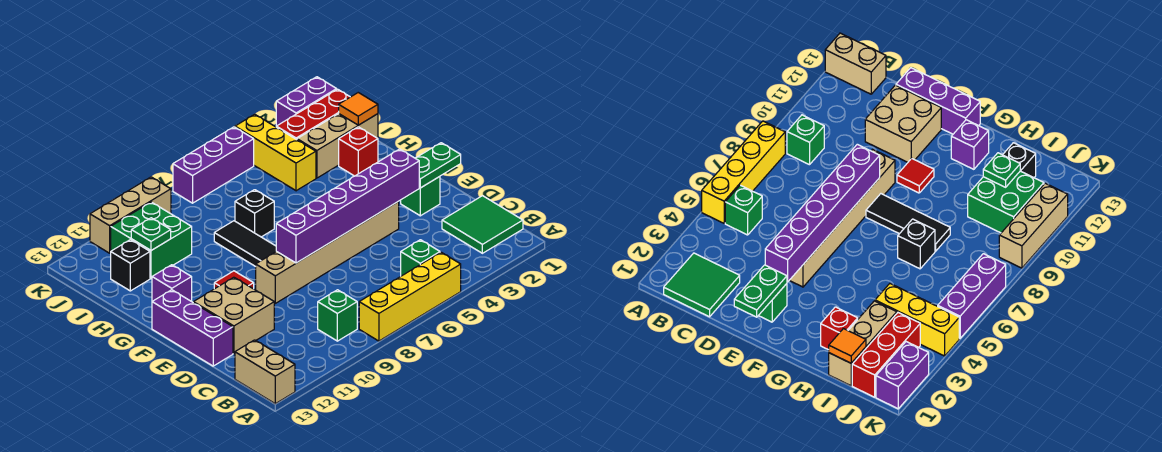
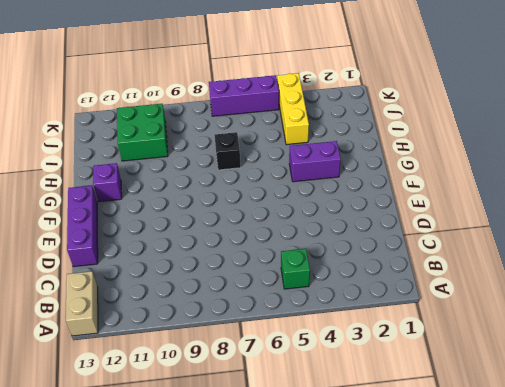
purple 1x2 brick [289,141,341,182] -> purple 1x2 brick moved to [276,77,337,126]
none -> yellow 1x4 brick [359,252,461,341]
none -> green 2x2 tile [442,196,523,253]
none -> green 1x1 brick [318,290,357,341]

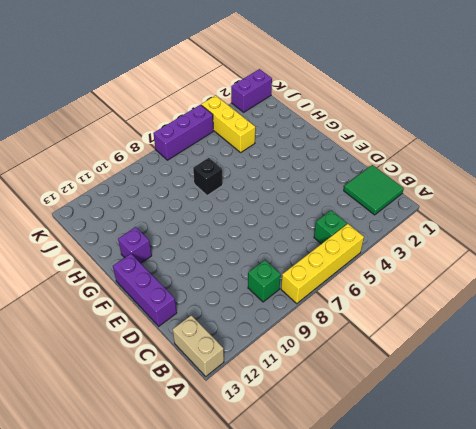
none -> tan 2x2 brick [193,277,274,354]
none -> green 1x1 brick [401,177,440,216]
none -> tan 1x6 brick [256,201,399,303]

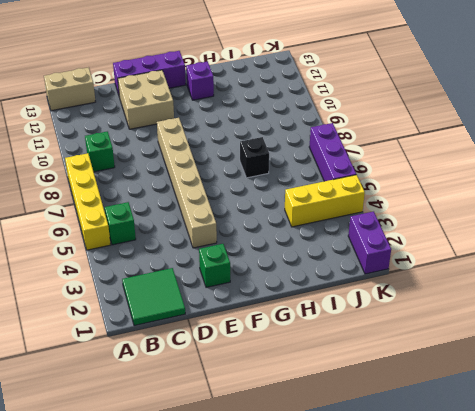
none -> black 1x3 tile [214,221,276,267]
none -> red 1x1 tile [214,271,254,289]
none -> red 1x1 brick [339,127,378,176]

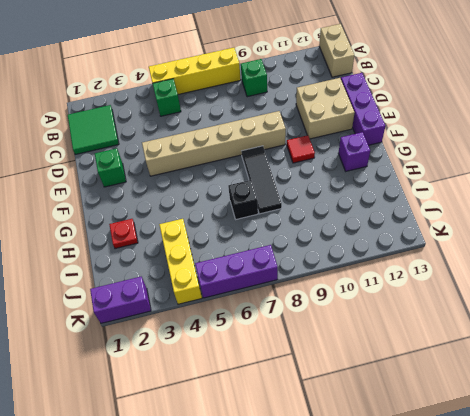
red 1x1 plate [109,219,138,249] -> red 1x1 brick [339,127,378,176]
none -> tan 1x3 brick [297,114,378,178]
none -> green 2x2 brick [111,202,192,278]
none -> black 1x1 brick [111,240,150,291]

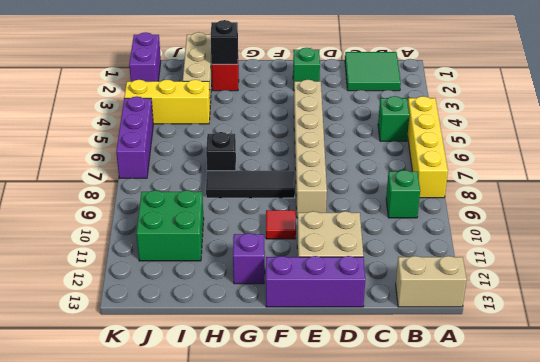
black 1x1 brick [211,20,238,64] -> black 1x1 brick moved to [111,240,150,291]
none -> red 1x3 brick [276,89,350,140]
none -> tan 1x3 brick [90,177,171,253]
none -> green 1x2 plate [415,143,461,188]

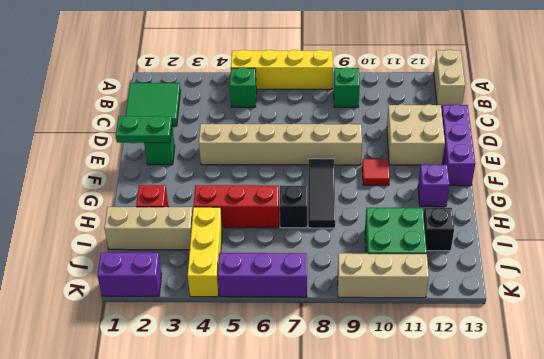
red 1x3 brick [193,185,279,228] -> red 1x3 brick moved to [276,89,350,140]
none -> purple 1x6 brick [276,149,419,263]
none -> orange 1x1 tile [339,93,378,125]
none -> green 1x1 plate [131,218,171,250]

